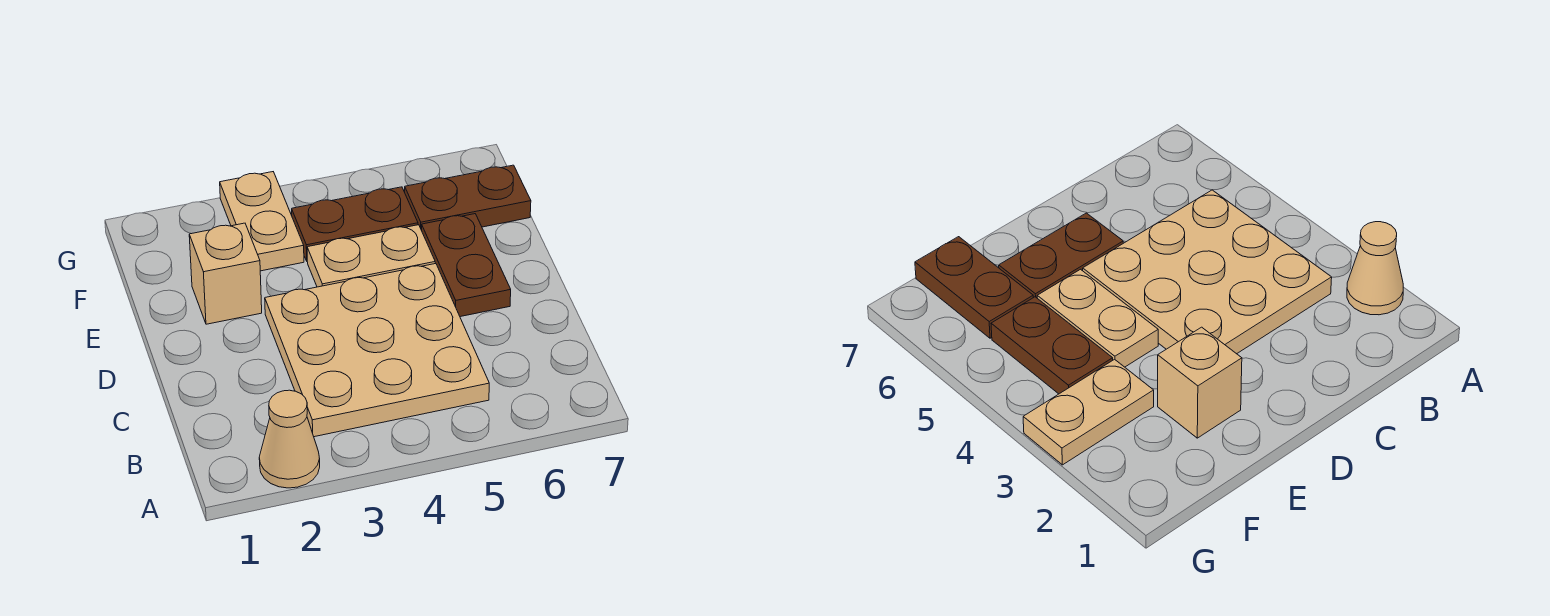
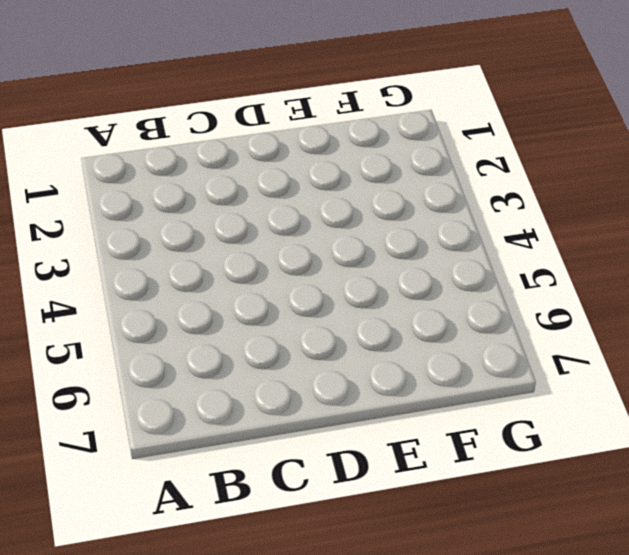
none -> tan 1x1 cone [259,390,320,488]
none -> tan 3x3 plate [265,263,489,437]

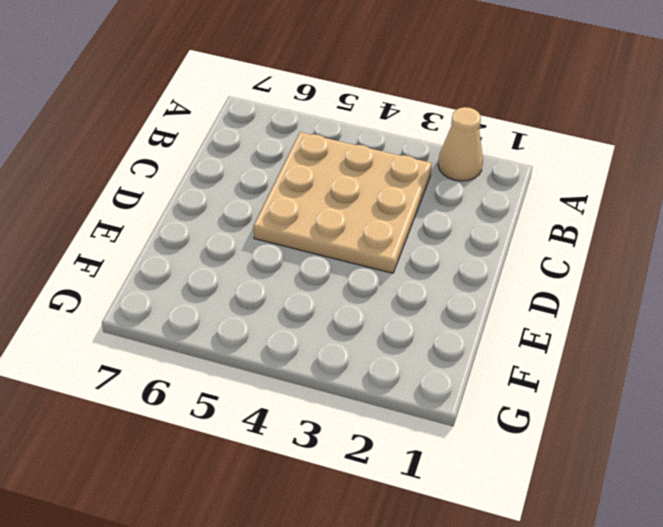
none -> brown 1x2 plate [422,214,511,317]
none -> tan 1x1 brick [189,223,262,324]

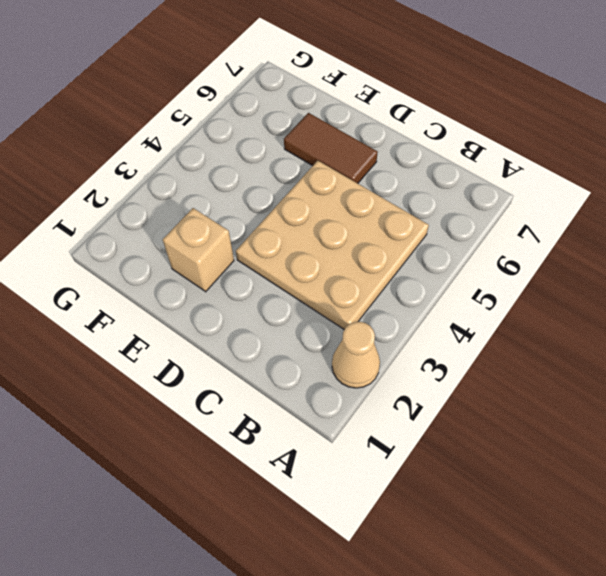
brown 1x2 tile [284,113,378,183] -> brown 1x2 plate [422,214,511,317]
none -> tan 1x2 plate [307,225,435,287]
none -> tan 1x2 plate [220,172,304,271]

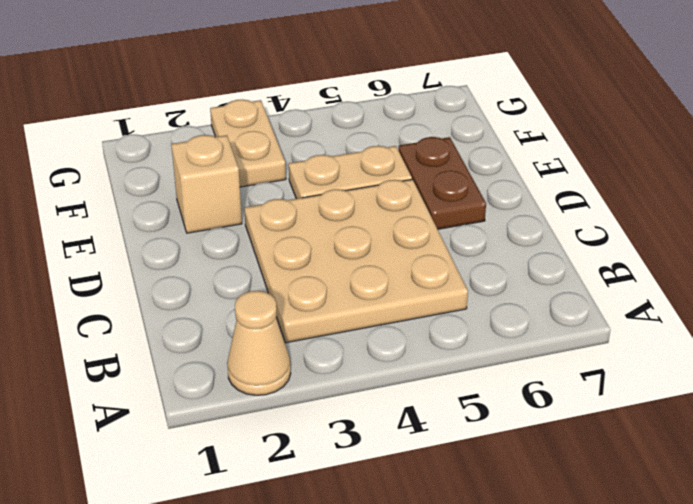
none -> brown 1x2 plate [292,187,418,261]
none -> brown 1x2 plate [405,165,531,230]

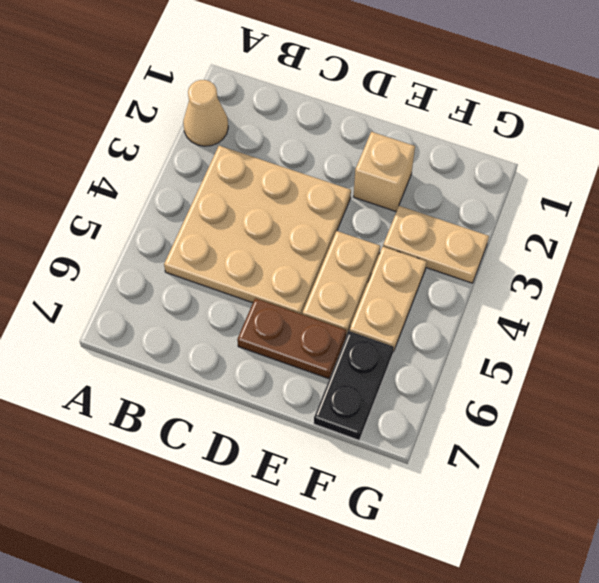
tan 1x2 plate [349,247,427,352] -> brown 1x2 plate [292,187,418,261]
black 1x2 plate [314,331,394,440] -> brown 1x2 plate [405,165,531,230]

